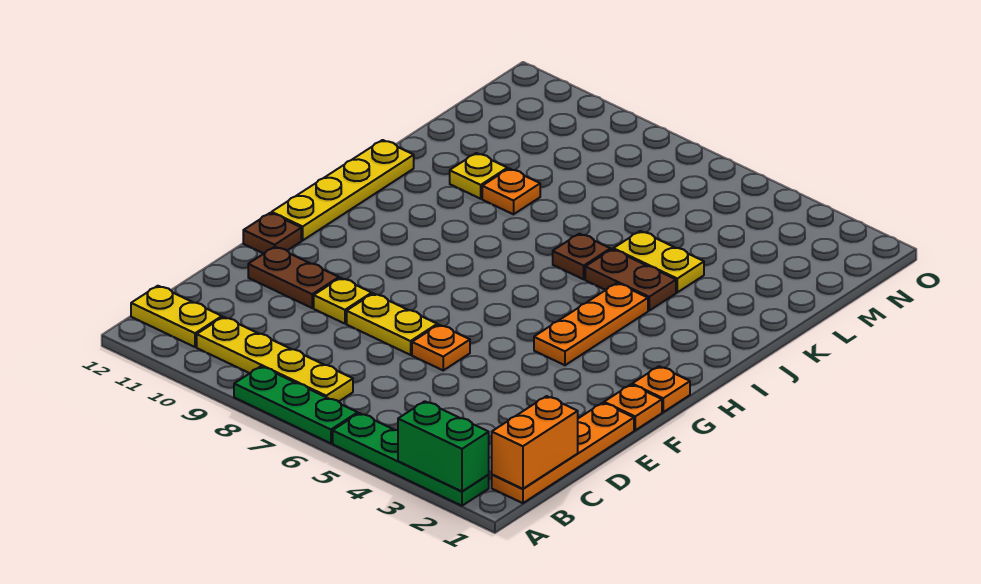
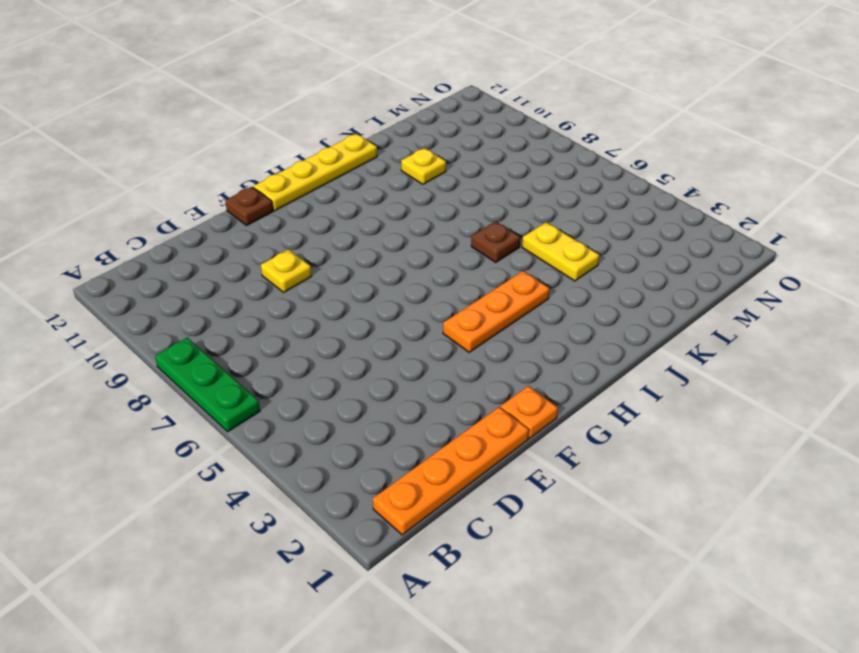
none -> green 1x4 plate [333,413,489,506]
none -> yellow 1x4 plate [197,317,353,402]
none -> yellow 1x2 plate [131,286,222,347]

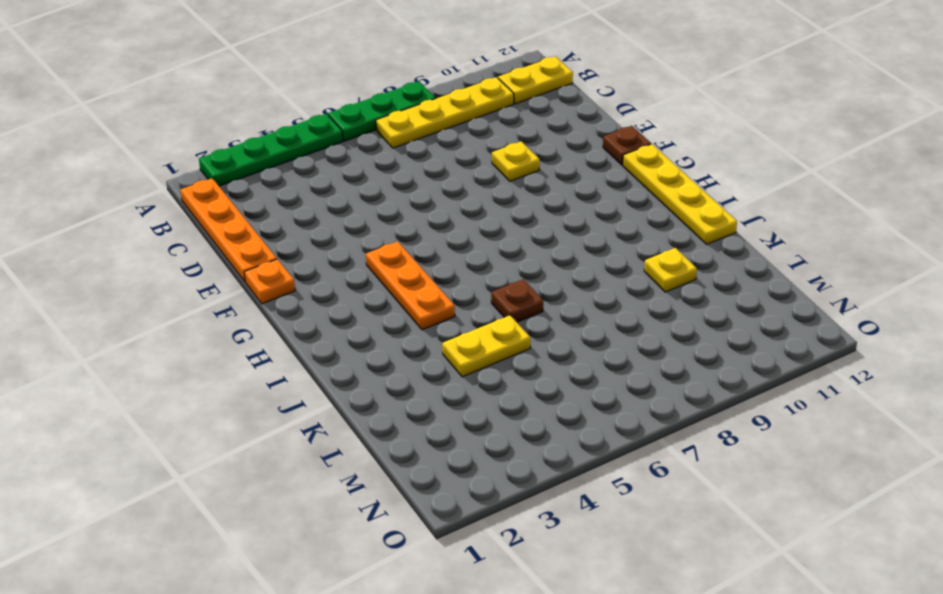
none -> orange 1x1 plate [412,325,470,370]
none -> yellow 1x2 plate [347,293,437,355]
none -> brown 1x2 plate [248,247,339,308]

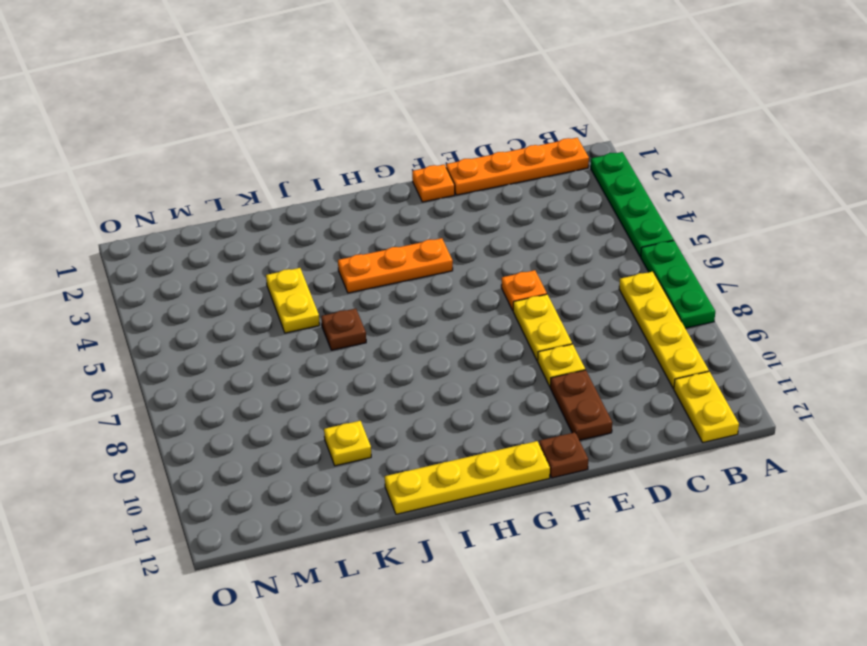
none -> orange 1x1 plate [632,366,690,412]
none -> brown 1x2 plate [585,249,676,310]
none -> orange 1x1 plate [482,169,540,214]

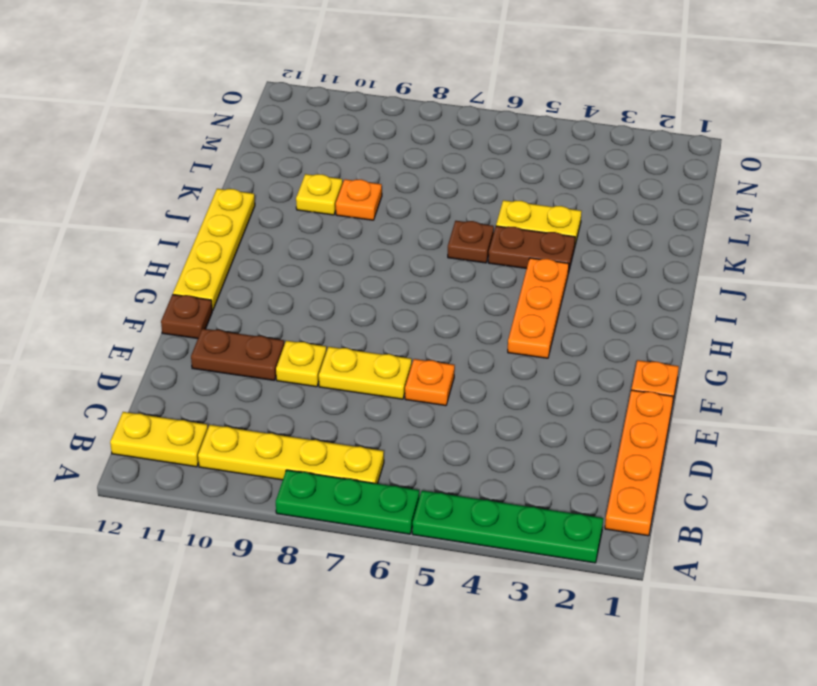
none -> orange 1x1 plate [632,366,690,412]
none -> green 1x2 brick [398,401,489,492]
none -> orange 1x2 brick [492,396,578,489]

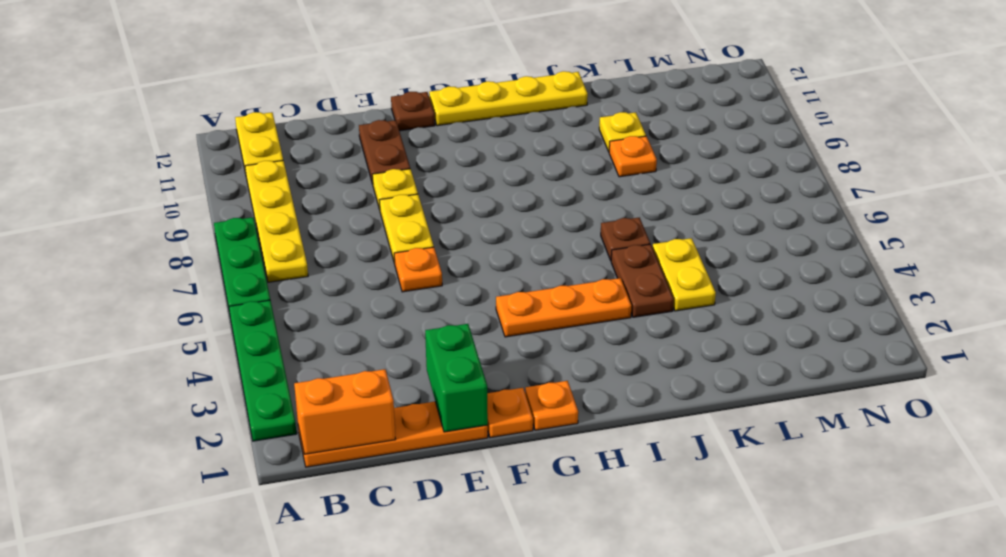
green 1x2 brick [425,324,488,432] -> green 1x2 brick moved to [398,401,489,492]

